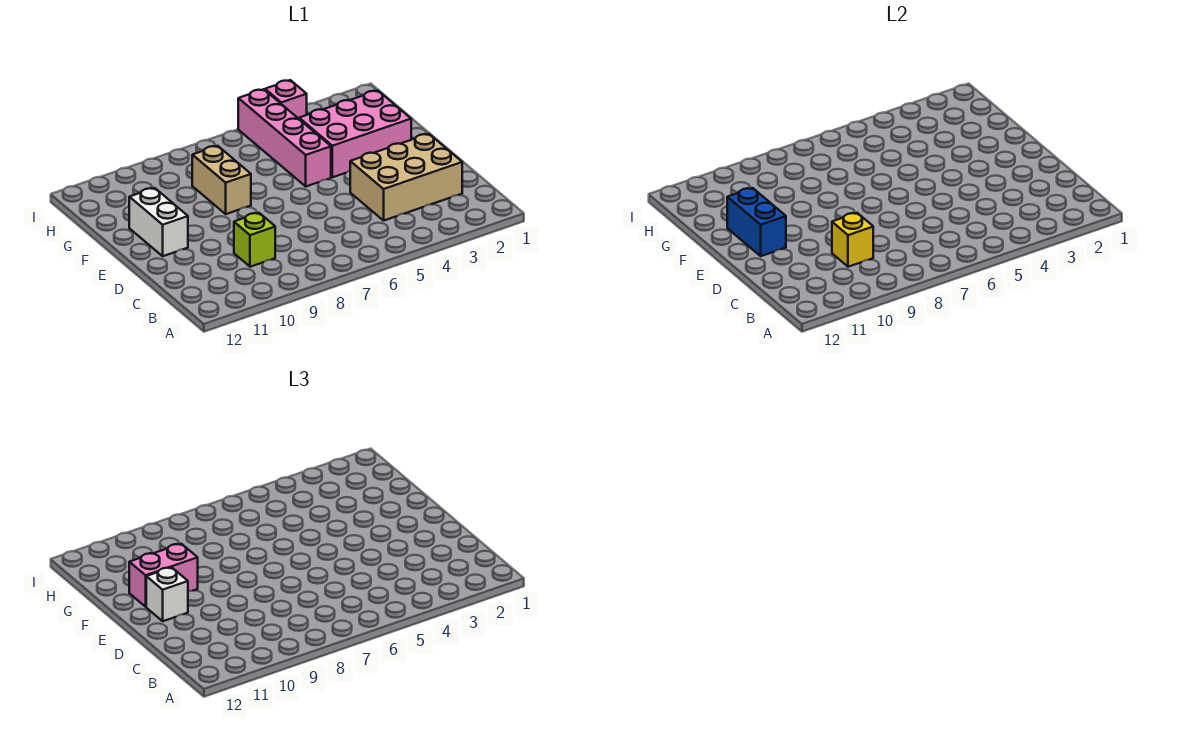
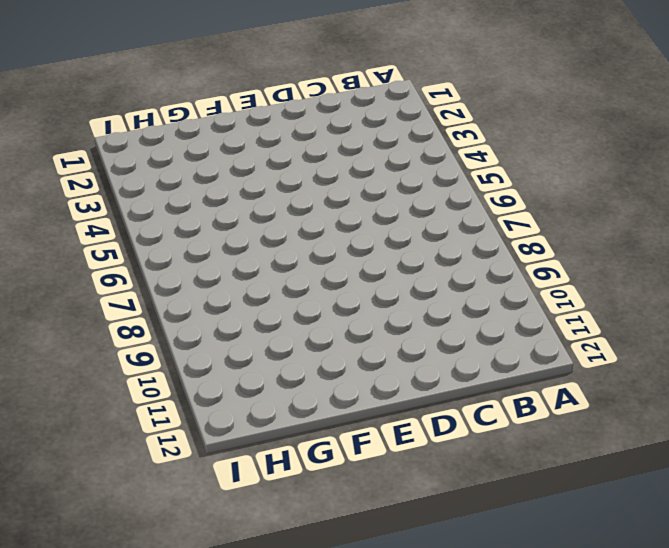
none -> tan 2x3 brick [350,134,462,220]
none -> lime 1x1 brick [234,213,275,267]

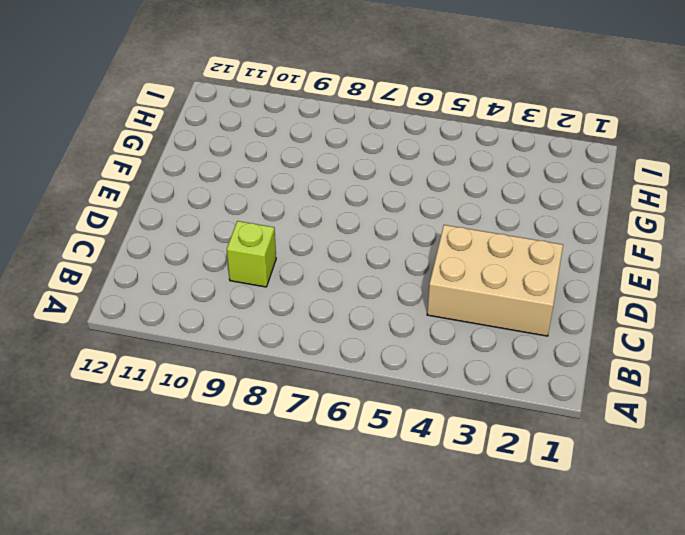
none -> white 1x2 brick [129,188,188,256]
none -> pink 2x3 brick [299,91,411,177]

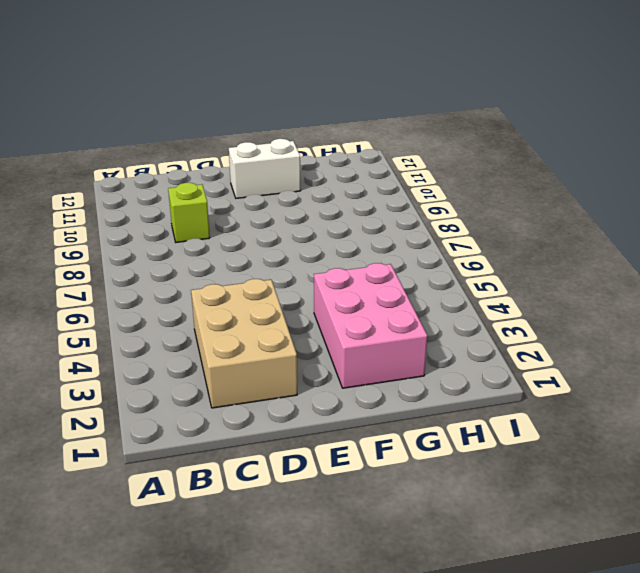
none -> pink 1x4 brick [238,89,331,186]
none -> tan 1x2 brick [192,146,251,214]

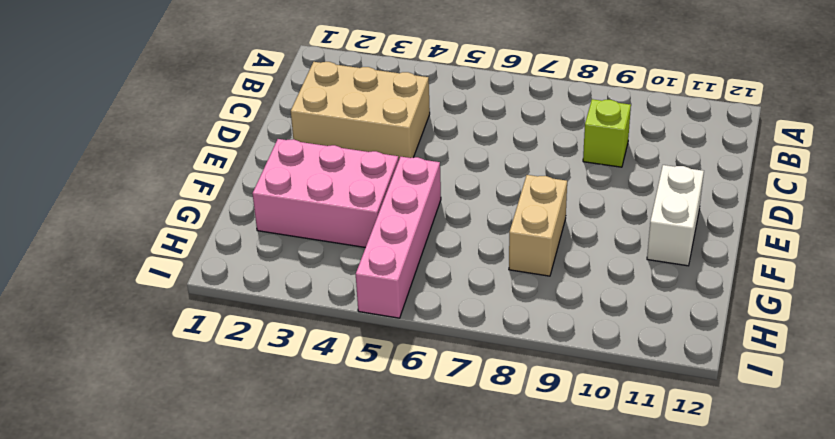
none -> pink 1x1 brick [265,80,307,119]
none -> yellow 1x1 brick [832,213,873,267]

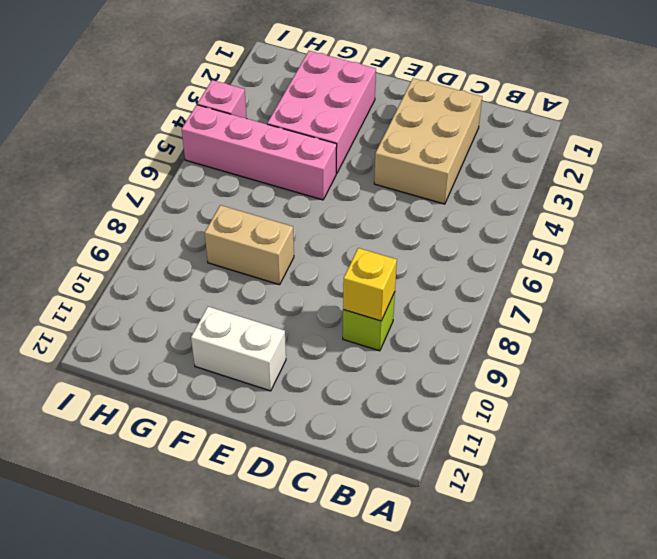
none -> blue 1x2 brick [727,188,786,256]
none -> white 1x1 brick [146,567,188,621]

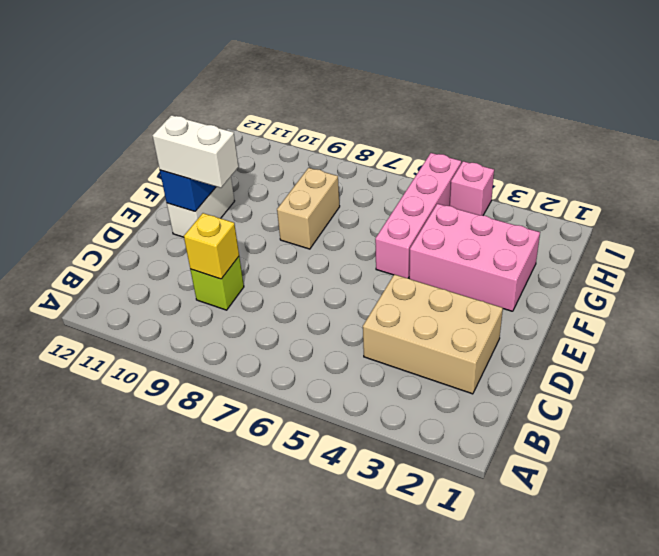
white 1x2 brick [152,115,239,188] -> white 1x1 brick [146,567,188,621]
none -> pink 1x2 brick [129,544,198,607]

